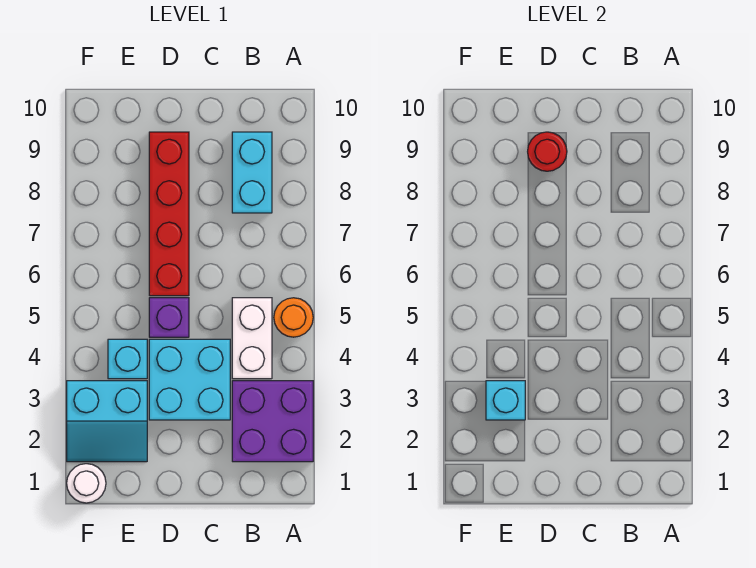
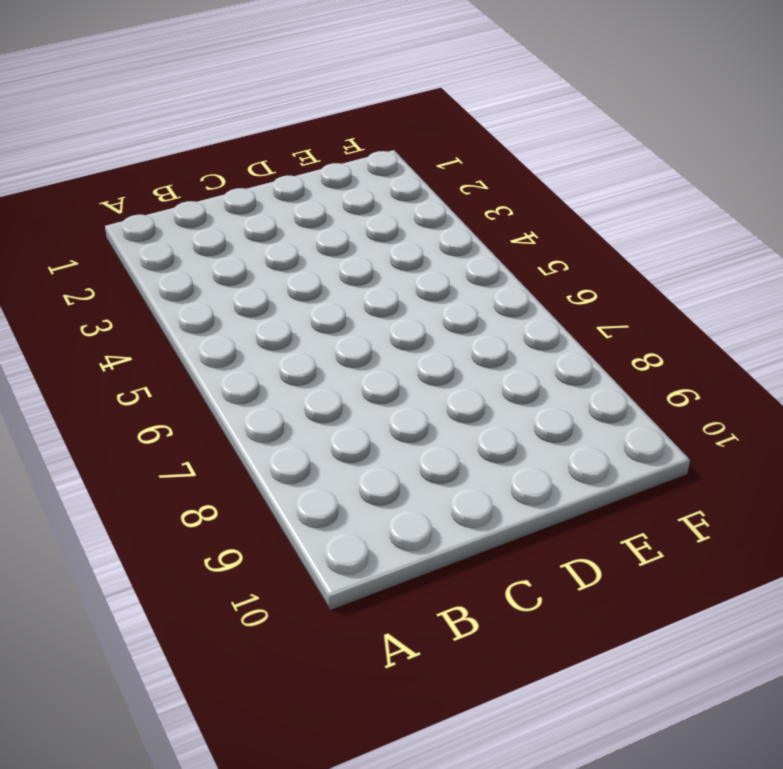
none -> purple 2x2 brick [232,381,313,462]
none -> orange 1x1 round brick [274,298,313,337]
none -> white 1x2 brick [232,298,272,379]

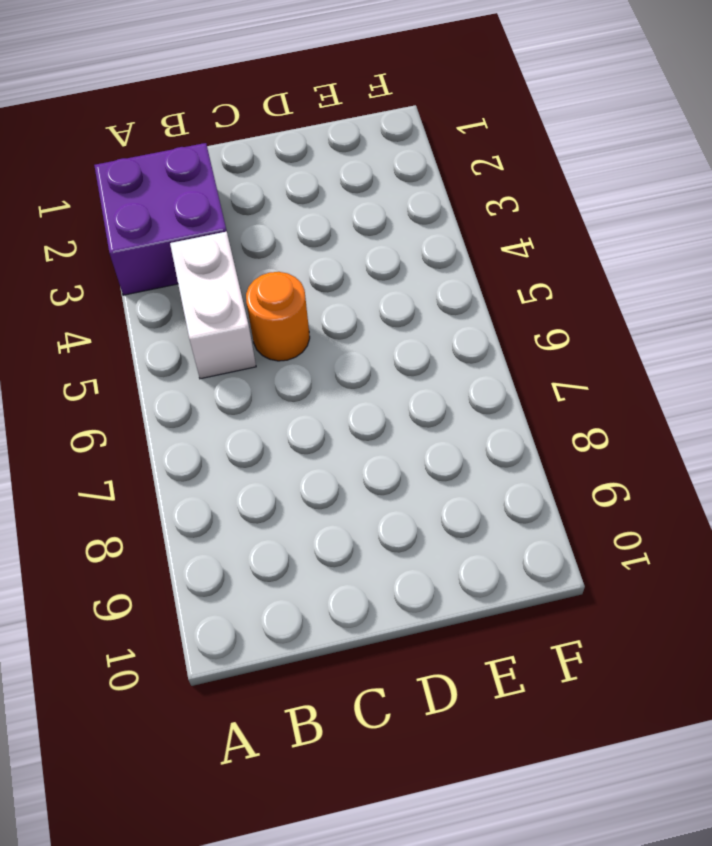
orange 1x1 round brick [246,272,310,361] -> orange 1x1 round brick moved to [274,298,313,337]
none -> cyan 1x2 brick [232,132,272,213]
none -> cyan 2x2 brick [149,339,230,420]
none -> purple 1x1 brick [149,298,189,337]

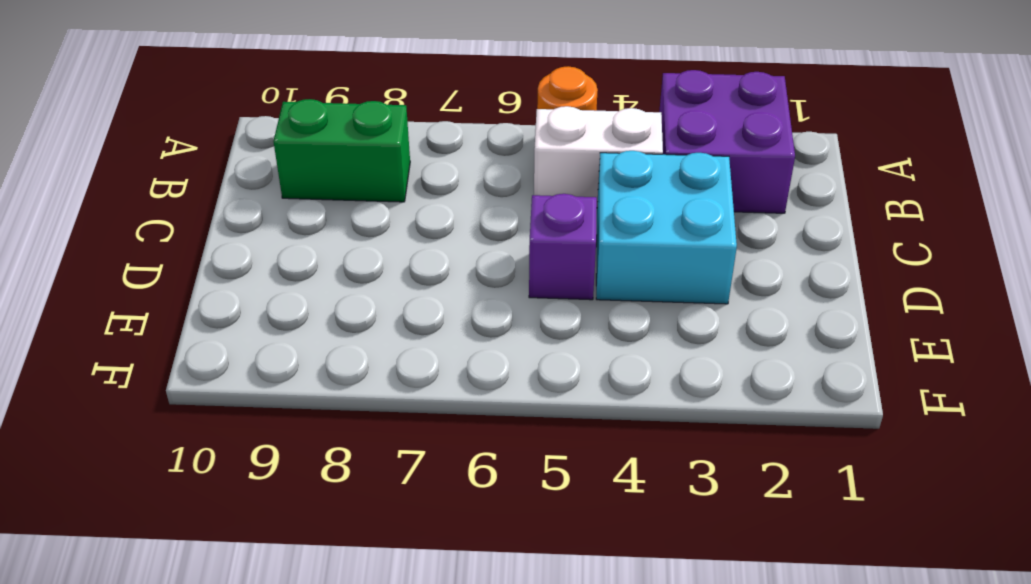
green 1x2 brick [273,99,410,202] -> cyan 1x2 brick [232,132,272,213]
none -> red 1x4 brick [149,132,189,296]
none -> cyan 2x2 slope [67,381,147,462]
none -> cyan 1x1 brick [108,339,147,379]

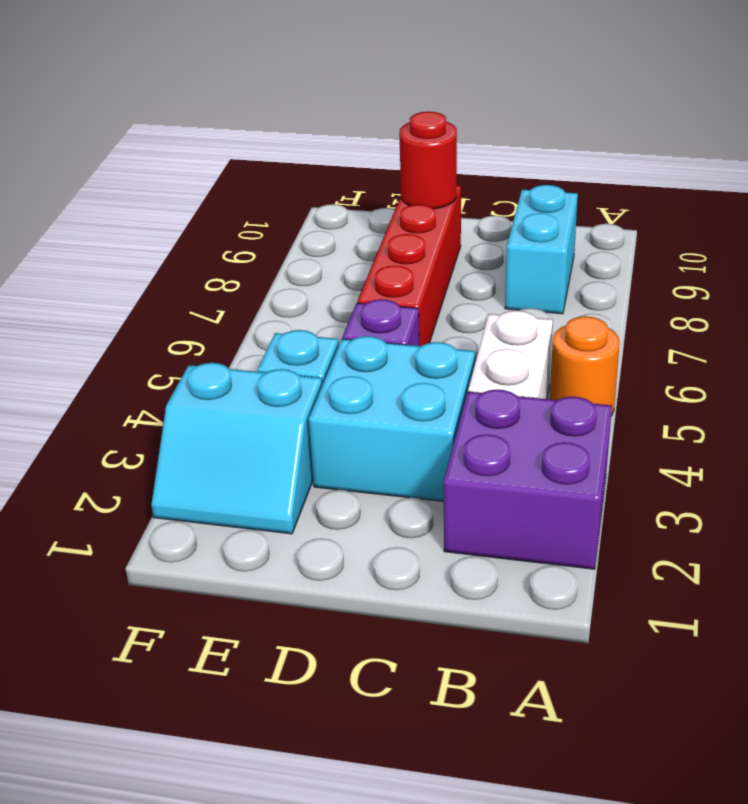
none -> white 1x1 round brick [67,464,106,503]
none -> cyan 1x1 brick [486,381,525,420]

